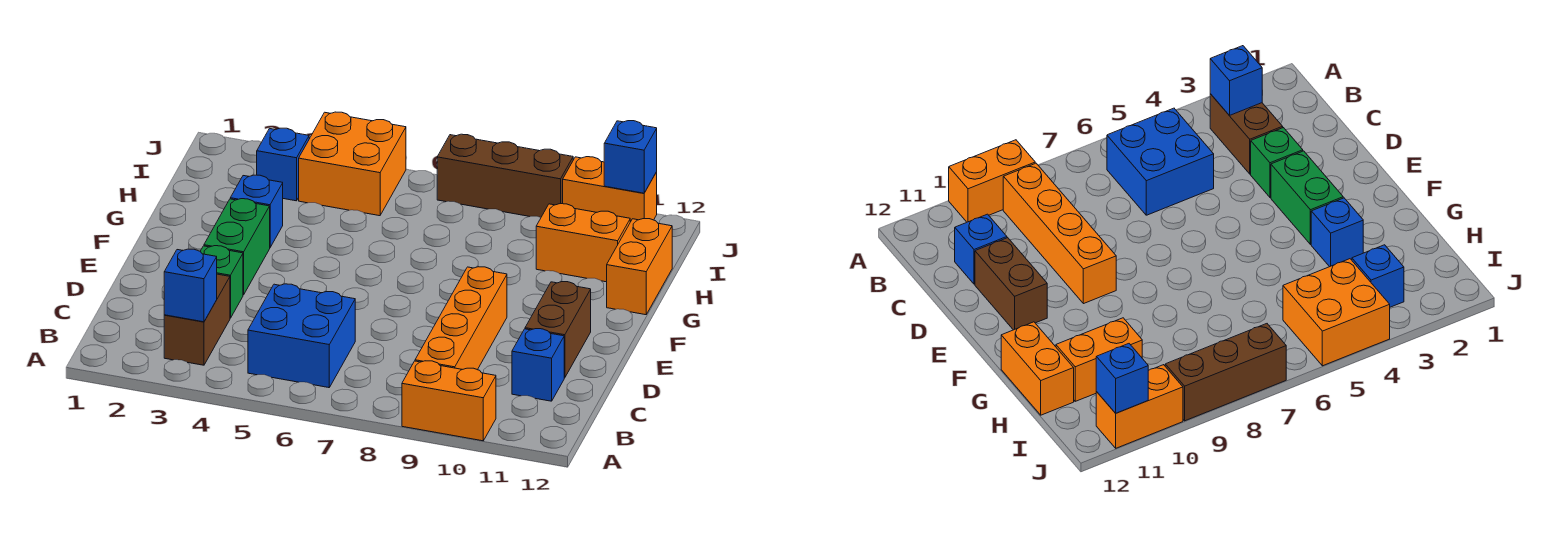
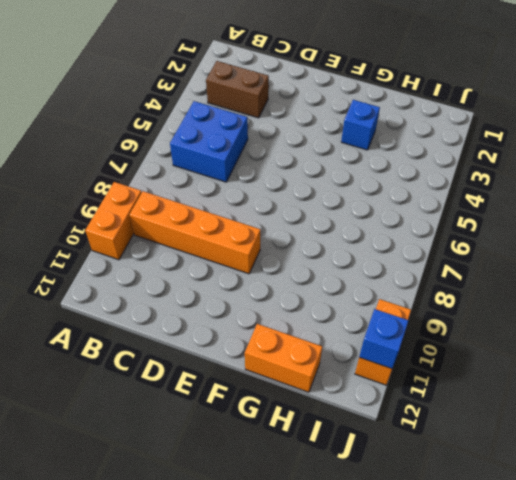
none -> blue 1x1 brick [512,329,564,401]
none -> green 1x1 brick [200,246,243,318]
none -> brown 1x2 brick [525,282,591,378]

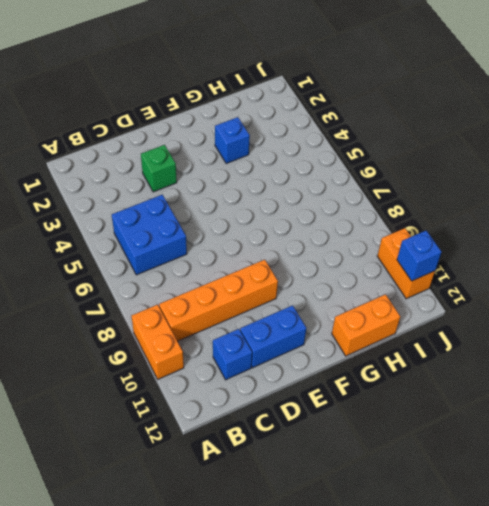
blue 1x2 brick [240,305,306,368] -> brown 1x2 brick [525,282,591,378]
none -> brown 1x2 brick [164,274,230,365]
none -> green 1x2 brick [204,199,270,295]
none -> orange 1x2 brick [536,204,630,282]

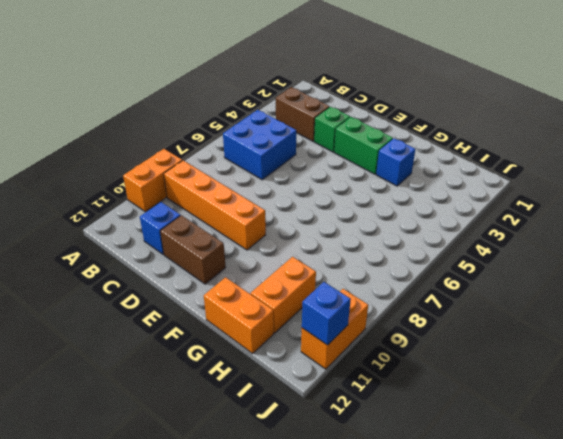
none -> blue 1x1 brick [257,128,309,201]
none -> orange 2x2 brick [299,112,406,216]
none -> brown 1x3 brick [437,134,573,217]

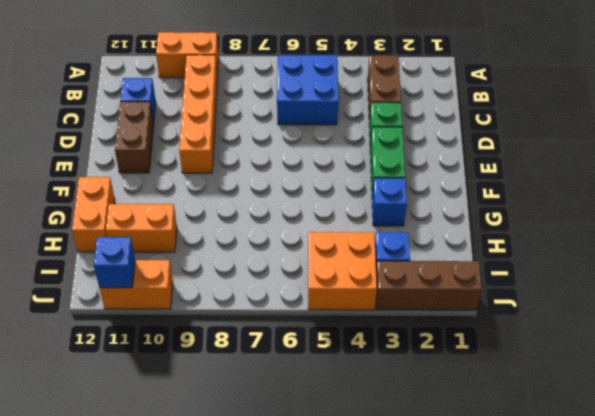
brown 1x3 brick [376,261,481,310] -> brown 1x3 brick moved to [437,134,573,217]
none -> blue 1x1 brick [164,249,217,322]

